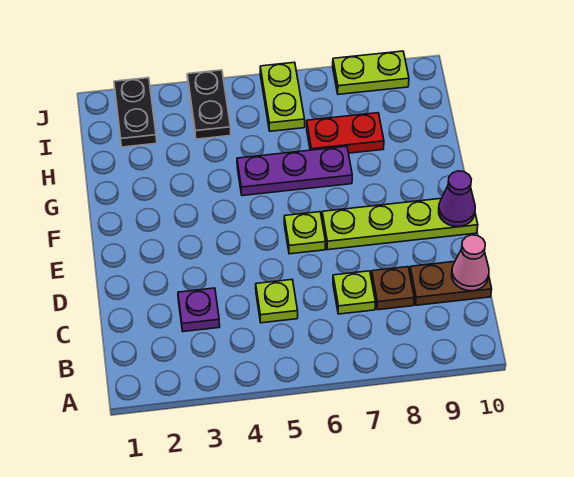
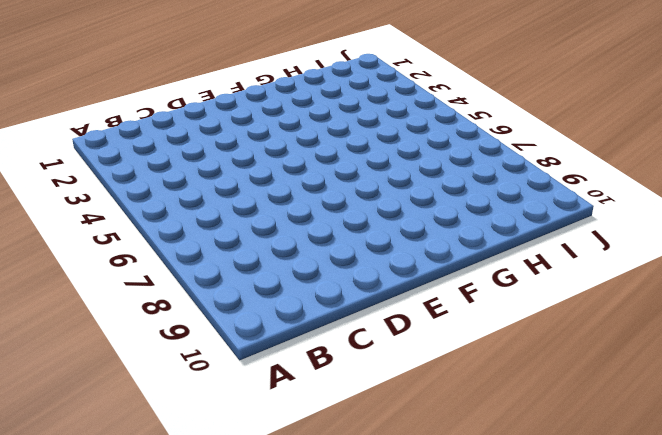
none -> purple 1x1 plate [178,288,220,332]
none -> lime 1x1 plate [256,280,298,323]
none -> lime 1x1 plate [333,271,376,314]

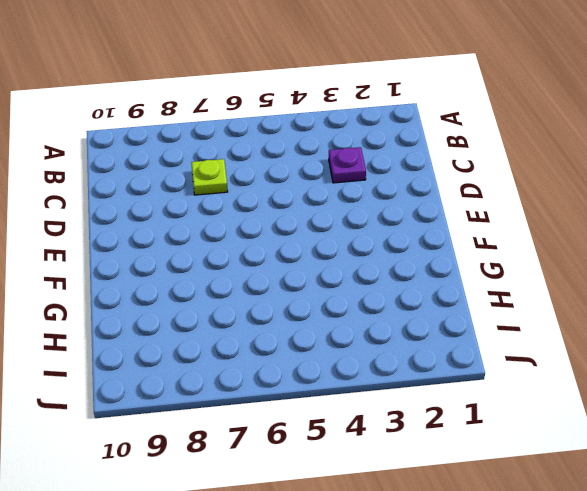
none -> lime 1x1 plate [256,280,298,323]
none -> brown 1x1 plate [371,267,414,310]
none -> brown 1x2 plate [410,261,492,305]

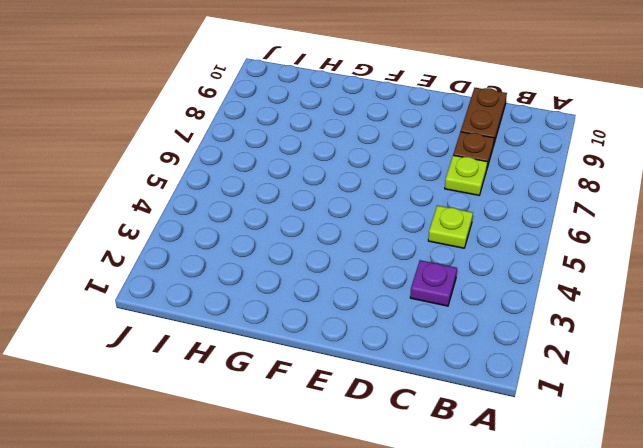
none -> lime 1x1 plate [284,212,326,254]
none -> lime 1x4 plate [322,199,478,250]
none -> purple 1x3 plate [237,146,352,196]

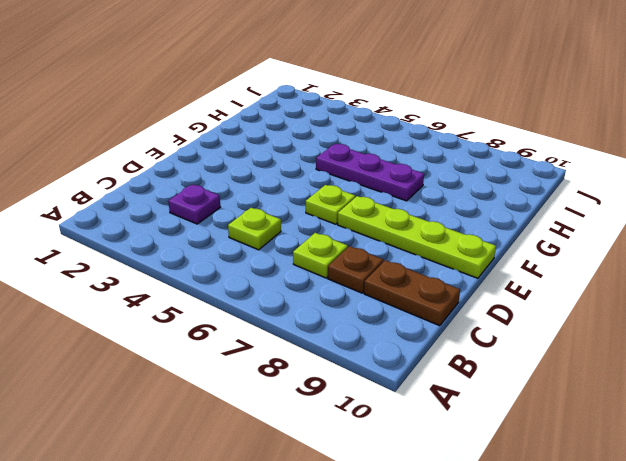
none -> red 1x2 plate [307,113,384,153]
none -> black 1x2 plate [114,78,157,147]
none -> black 1x2 plate [187,70,231,139]

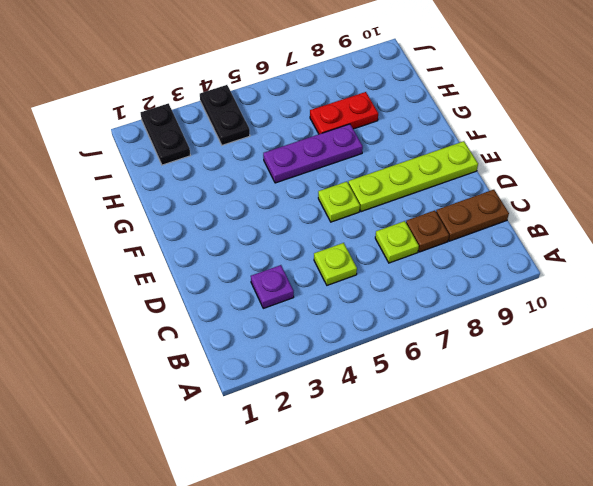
none -> lime 1x2 plate [260,62,305,131]
none -> lime 1x2 plate [333,51,409,94]
none -> pink 1x1 cone [452,235,489,291]

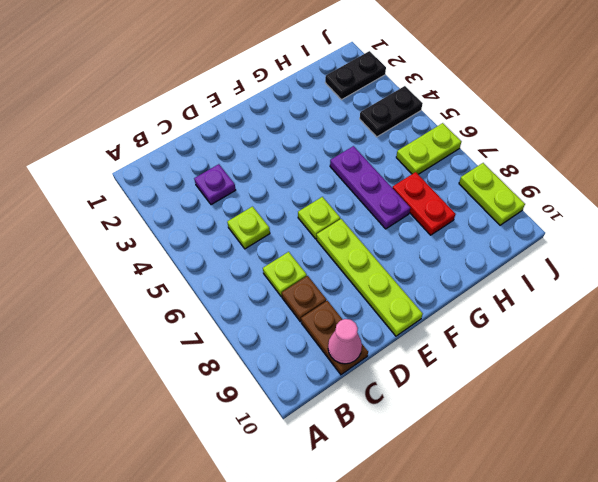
none -> purple 1x1 cone [439,171,475,227]

